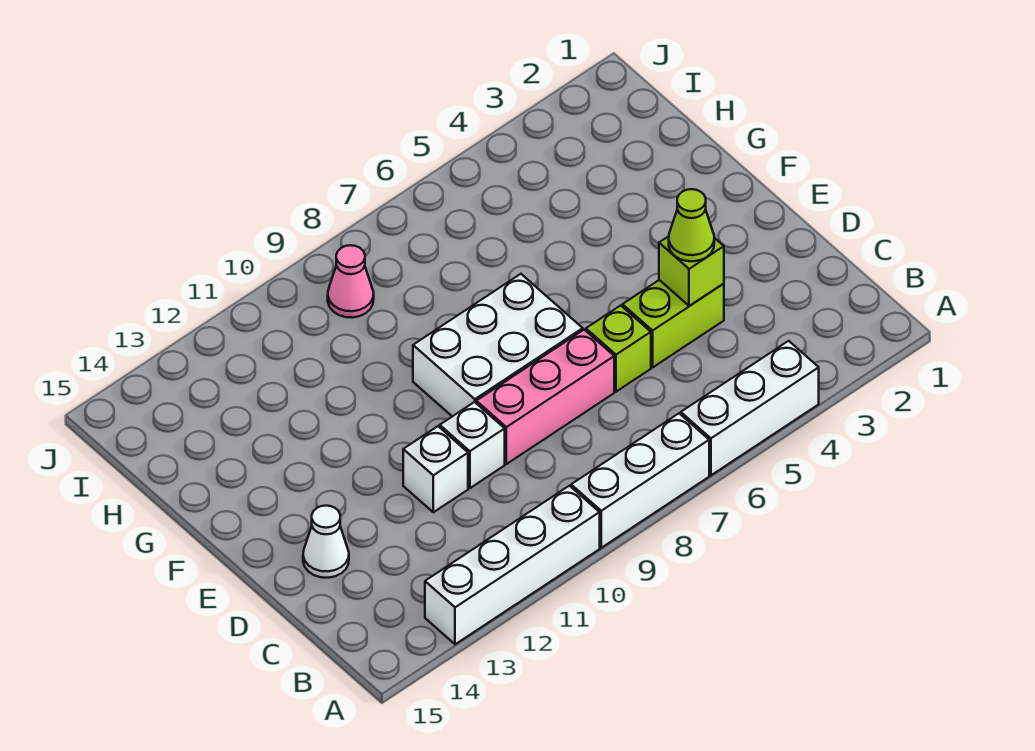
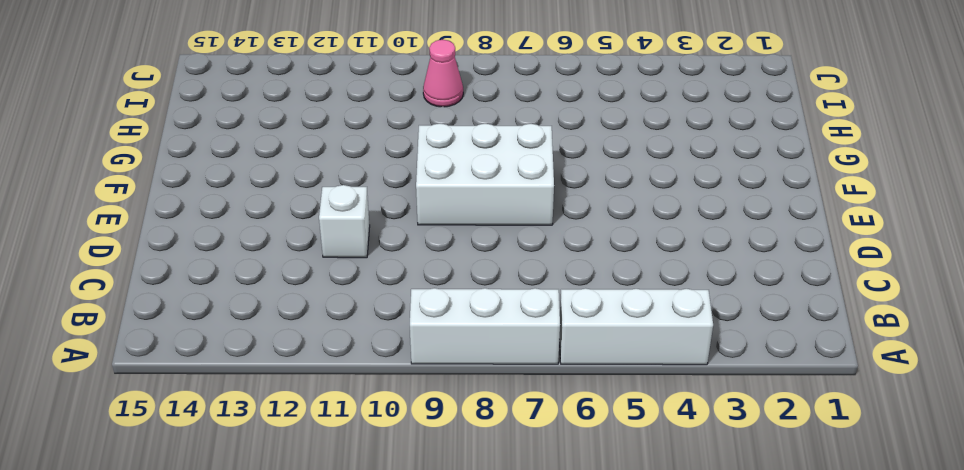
none -> white 1x4 brick [425,486,600,644]
none -> lime 1x2 brick [623,280,724,367]
none -> lime 1x1 brick [586,305,651,392]

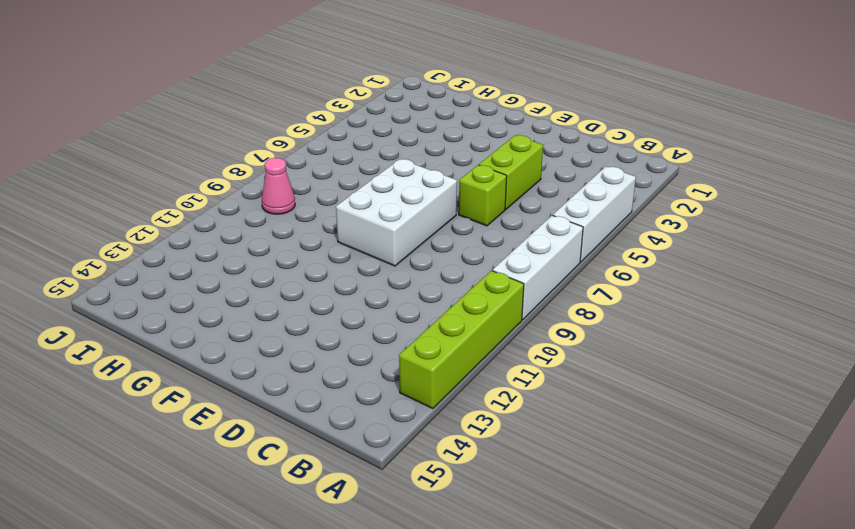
lime 1x4 brick [399,271,524,409] -> white 1x4 brick [425,486,600,644]
none -> pink 1x3 brick [476,330,614,464]
none -> white 1x1 brick [440,402,505,488]
none -> white 1x1 brick [403,426,468,512]

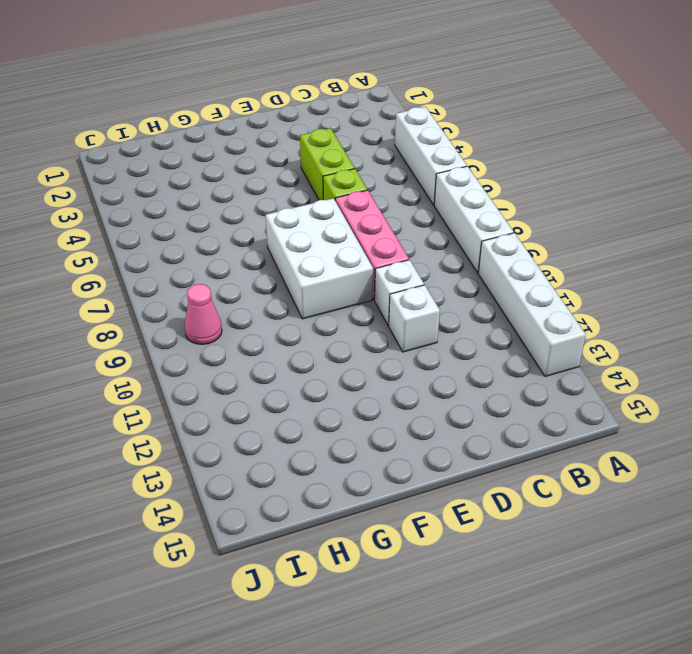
none -> white 1x1 cone [303,506,349,578]
none -> lime 1x1 brick [659,236,724,306]
none -> lime 1x1 cone [669,189,714,261]

